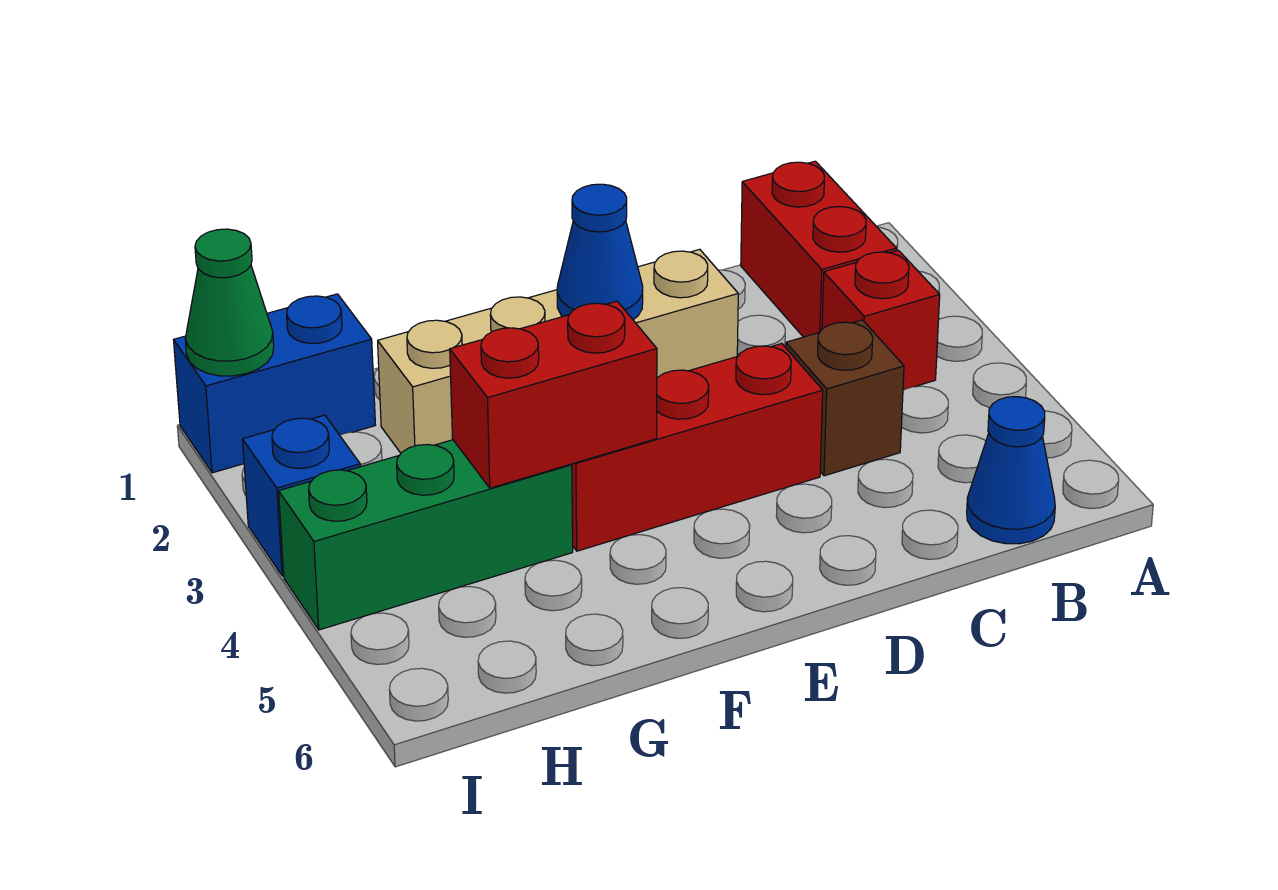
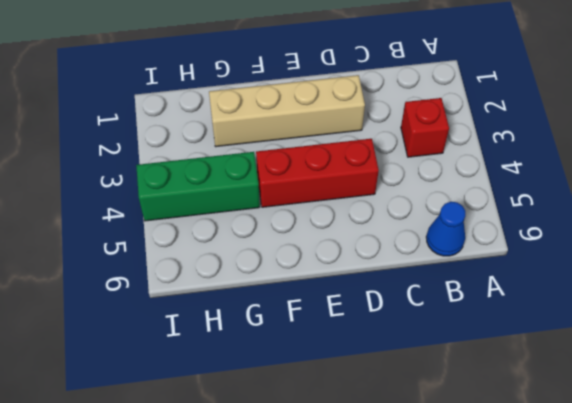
none -> red 1x2 brick [741,161,897,337]
none -> brown 1x1 brick [786,320,904,476]
none -> blue 1x2 brick [174,294,375,473]

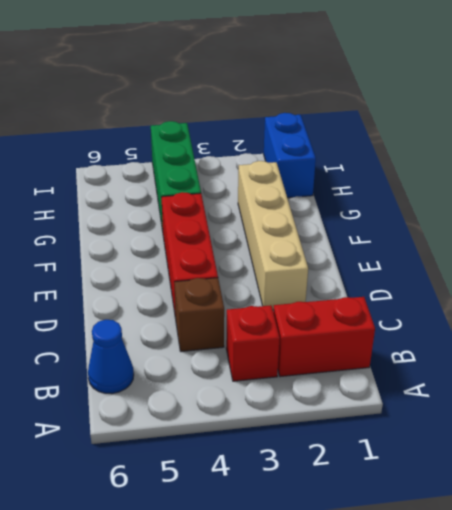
none -> blue 1x1 brick [243,415,360,576]
none -> blue 1x1 cone [557,184,643,320]
none -> red 1x2 brick [450,301,657,488]

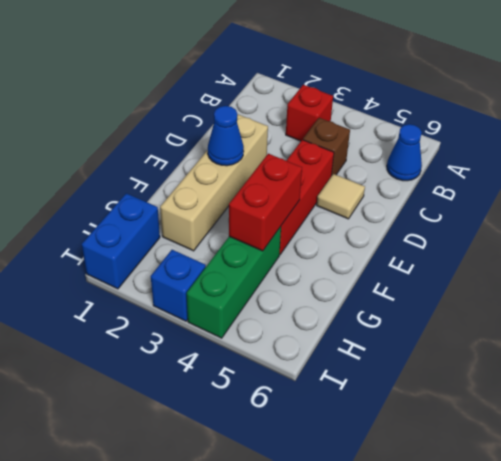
tan 1x1 tile [317,174,365,219] -> none
none -> red 1x2 brick [741,161,897,337]
none -> green 1x1 cone [185,229,274,376]

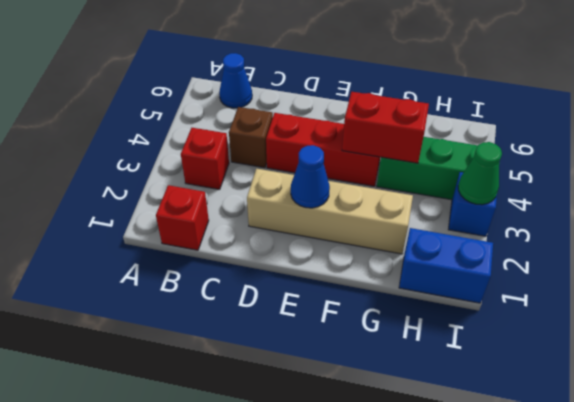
red 1x1 brick [156,185,209,250] -> red 1x2 brick [741,161,897,337]
green 1x1 cone [458,142,502,205] -> green 1x1 cone moved to [185,229,274,376]

